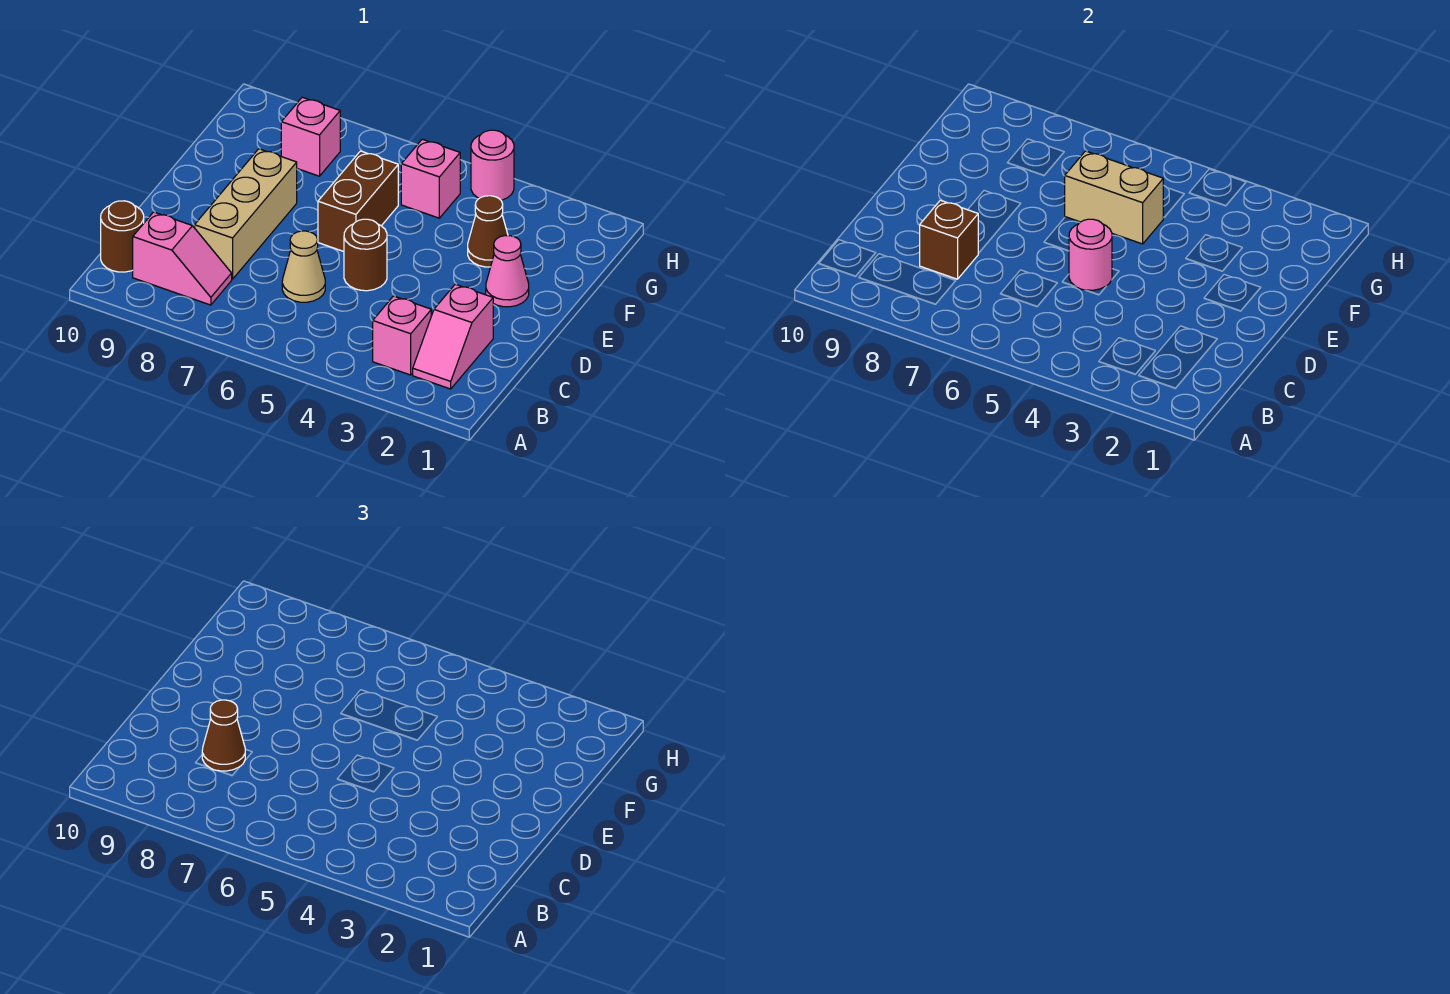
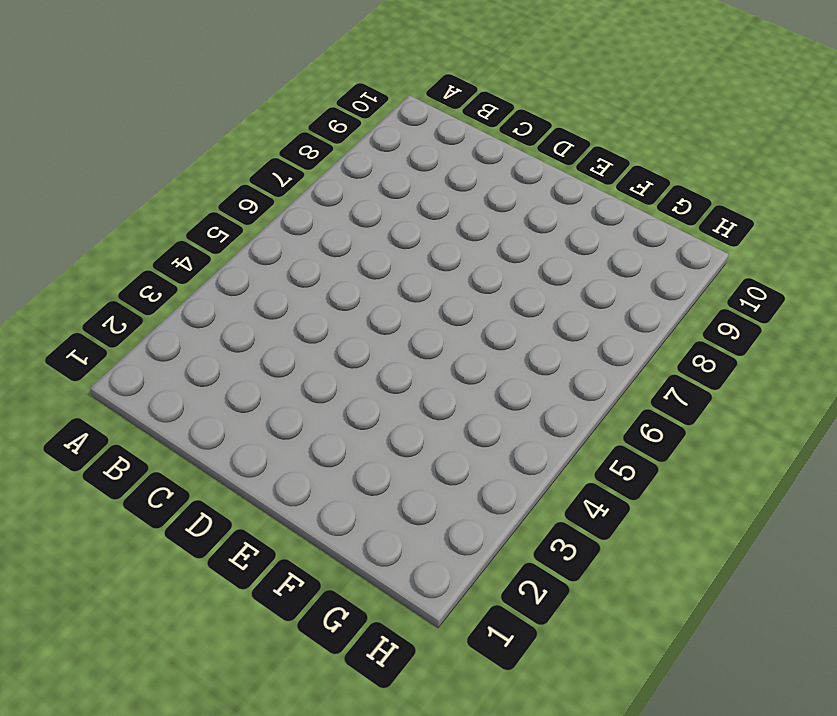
none -> pink 1x2 slope [413,284,493,389]
none -> pink 1x1 brick [373,296,431,375]
none -> pink 1x2 slope [133,212,232,305]

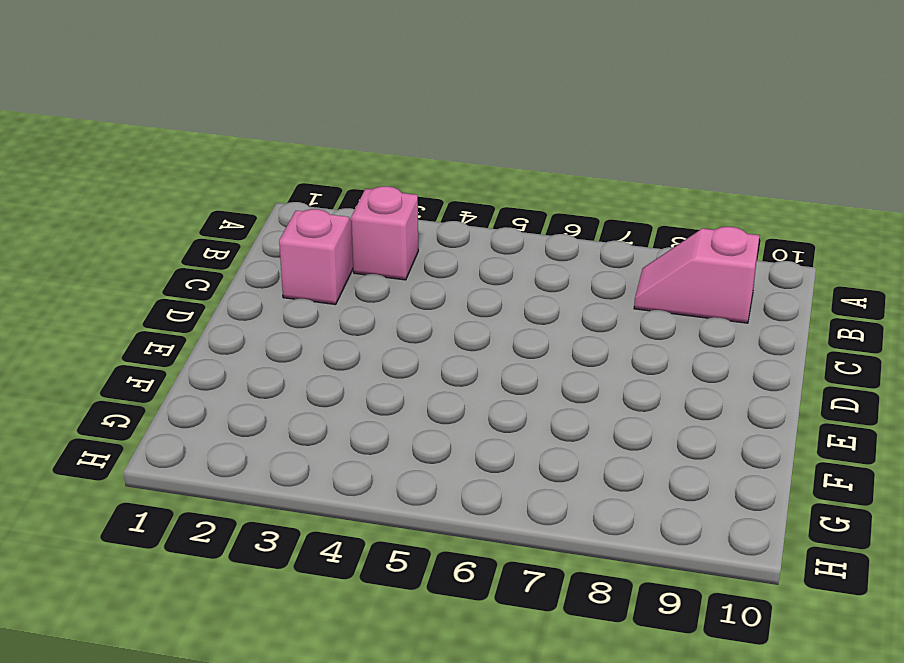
none -> brown 1x1 round brick [101,201,144,272]
none -> tan 1x1 cone [282,231,325,302]
none -> tan 1x3 brick [195,149,297,279]

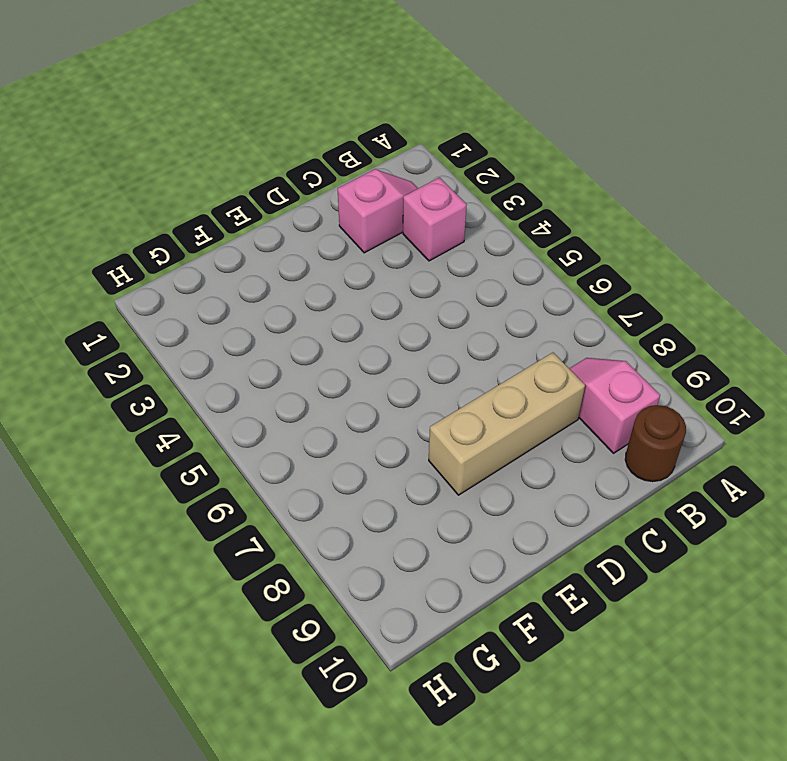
none -> tan 1x1 cone [282,231,325,302]
none -> brown 1x1 round brick [344,219,387,291]
none -> pink 1x1 cone [486,236,529,307]

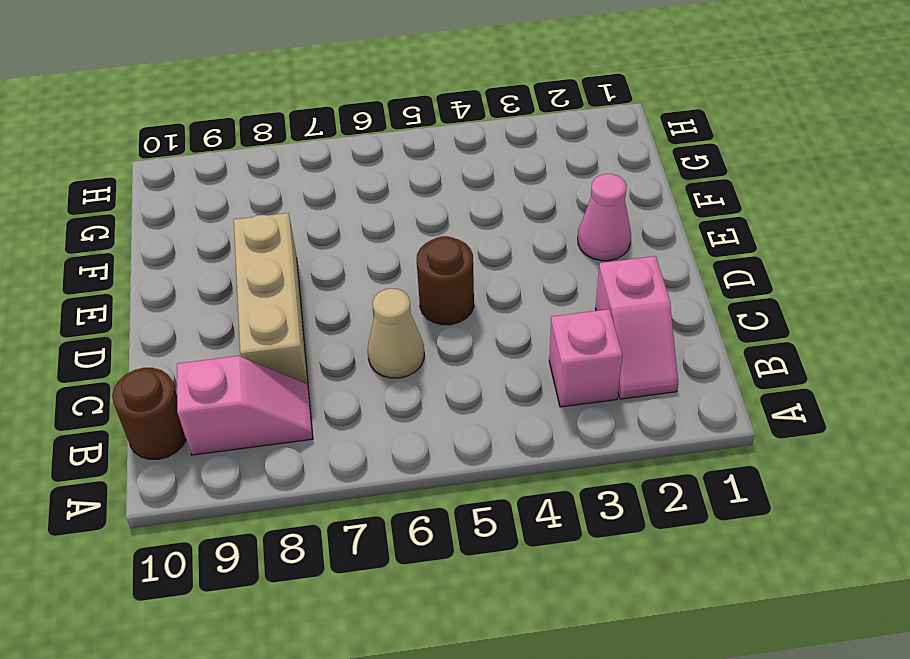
none -> brown 1x2 brick [318,151,398,252]
none -> brown 1x1 cone [468,196,508,267]
none -> pink 1x1 brick [401,139,460,218]

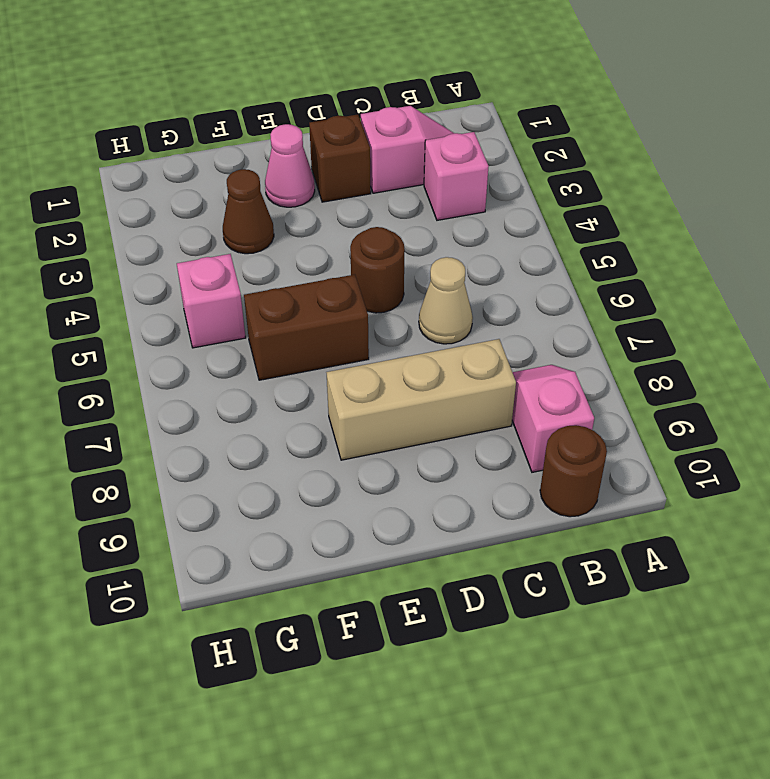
brown 1x1 brick [309,114,371,202] -> brown 1x1 brick moved to [920,200,978,279]
none -> pink 1x1 brick [281,97,340,176]
none -> pink 1x1 round brick [471,130,514,200]
none -> pink 1x1 round brick [1069,219,1112,290]

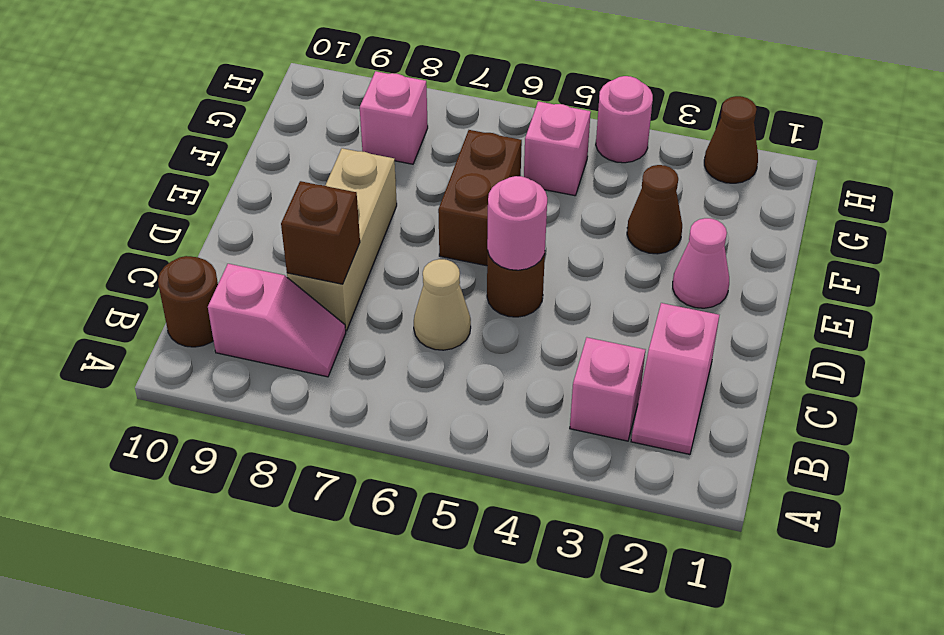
brown 1x1 cone [704,96,758,183] -> brown 1x1 cone moved to [202,700,245,771]
none -> tan 1x2 brick [1065,151,1163,244]

